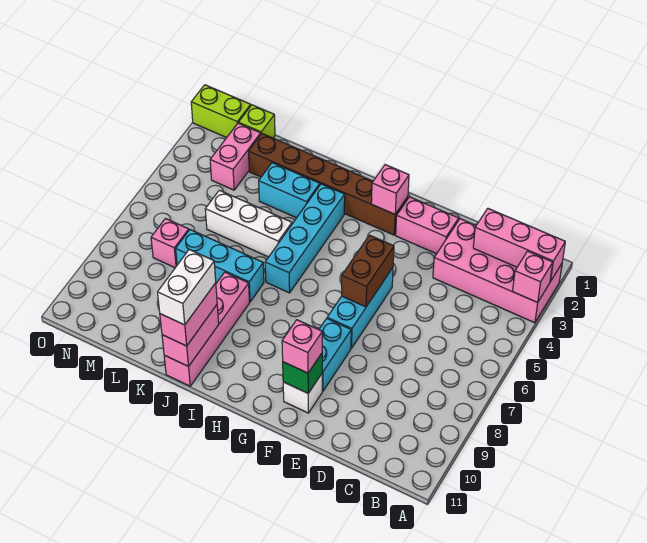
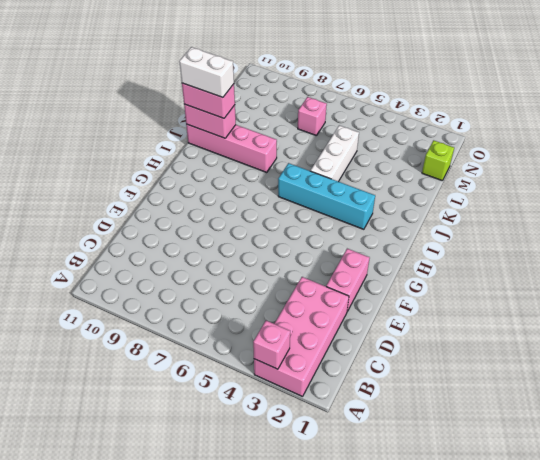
none -> cyan 1x3 brick [327,268,393,348]
none -> cyan 1x2 brick [319,319,351,391]
none -> white 1x1 brick [283,374,322,413]

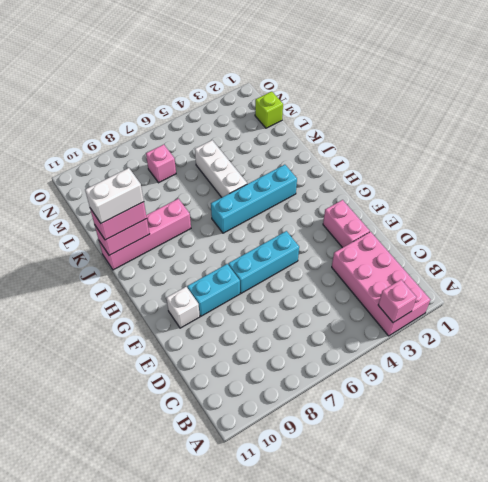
none -> brown 1x6 brick [249,134,408,235]
none -> cyan 1x2 brick [259,163,320,218]
none -> cyan 1x3 brick [176,230,264,302]

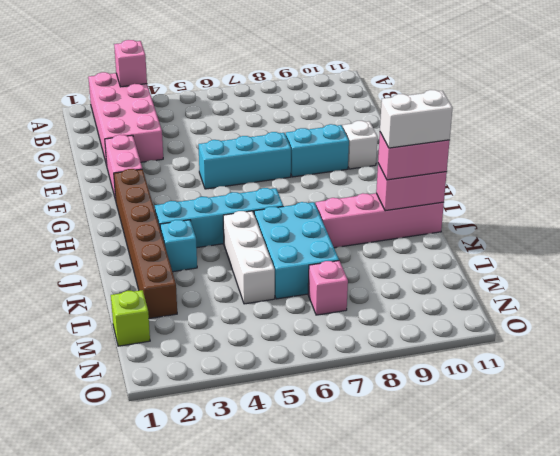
cyan 1x1 brick [160,220,197,272] -> cyan 1x2 brick [259,163,320,218]
cyan 2x3 brick [254,202,339,299] -> cyan 1x3 brick [176,230,264,302]
none -> pink 1x2 brick [210,123,261,190]
none -> lime 1x2 brick [191,85,251,138]
none -> pink 1x3 brick [473,209,565,282]

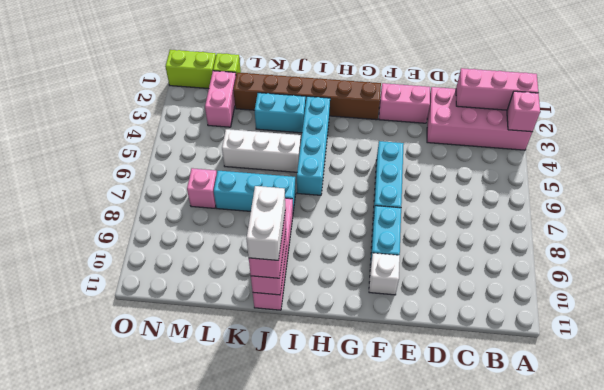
none -> brown 1x2 brick [342,235,394,307]
none -> green 1x1 brick [283,353,322,393]
none -> pink 1x1 brick [371,165,409,214]

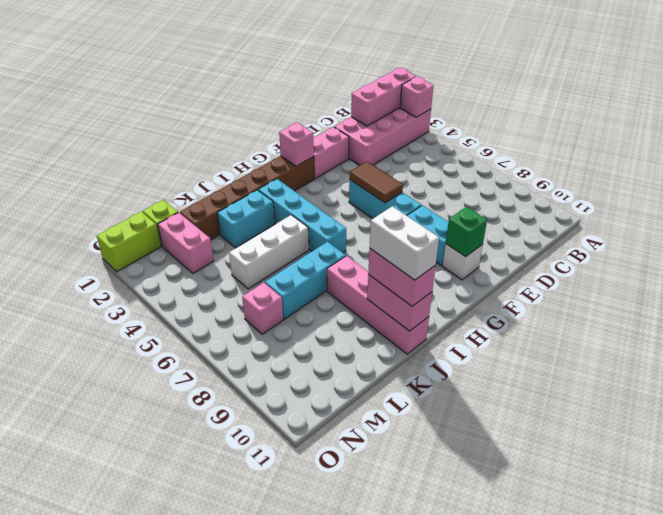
brown 1x2 tile [350,161,403,203] -> brown 1x2 brick [342,235,394,307]
none -> pink 1x1 brick [282,320,322,373]

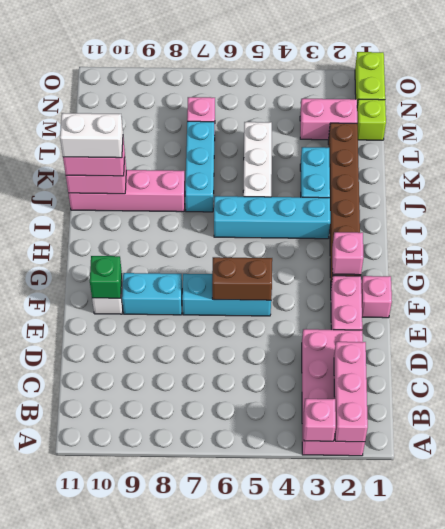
pink 1x1 brick [361,276,392,318] -> pink 1x1 brick moved to [282,320,322,373]

